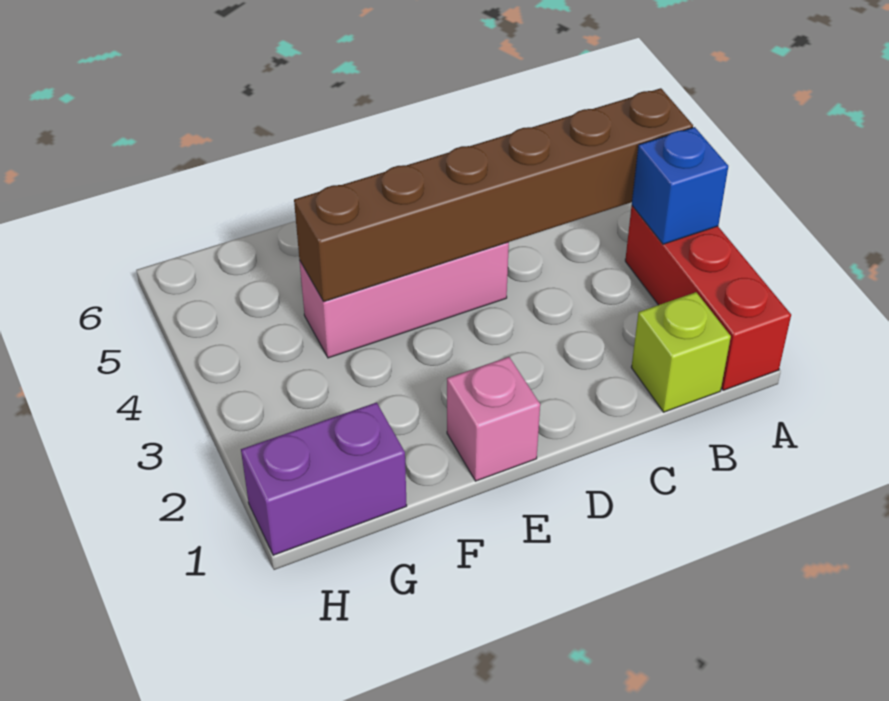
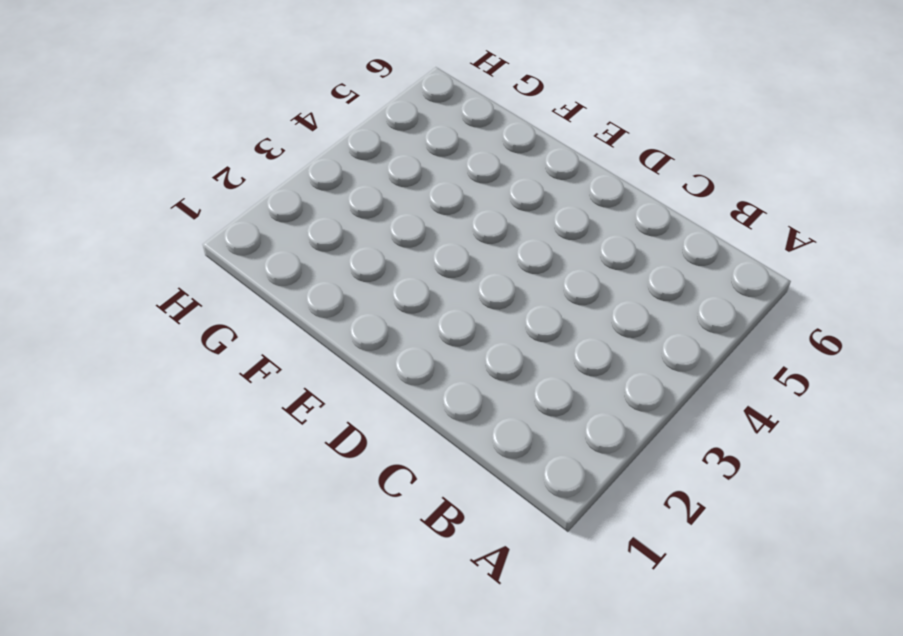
none -> red 1x3 brick [625,206,791,390]
none -> lime 1x1 brick [631,292,731,412]

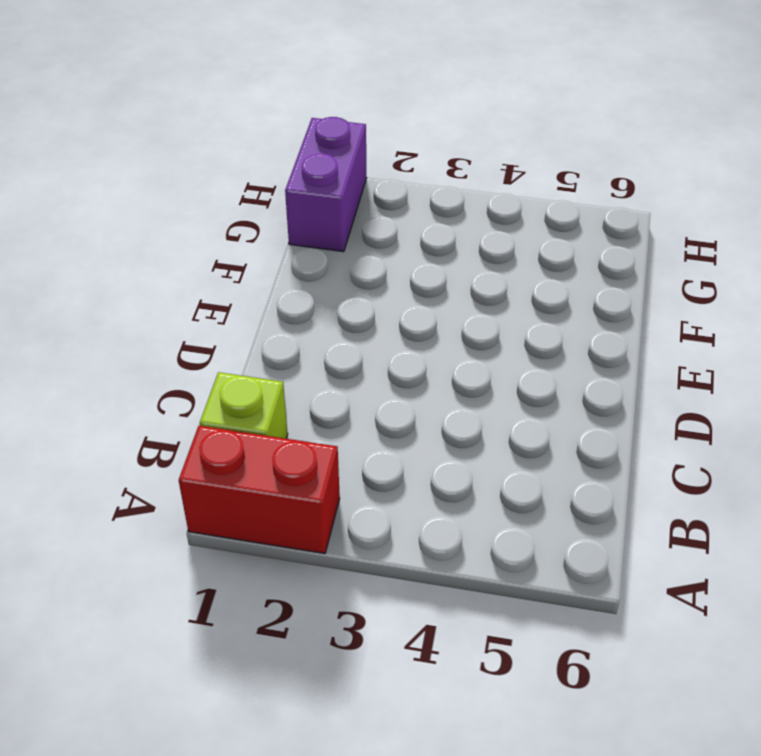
red 1x2 brick [179,426,340,554] -> red 1x3 brick [625,206,791,390]
none -> pink 1x3 brick [300,242,509,358]
none -> pink 1x1 brick [447,357,540,481]

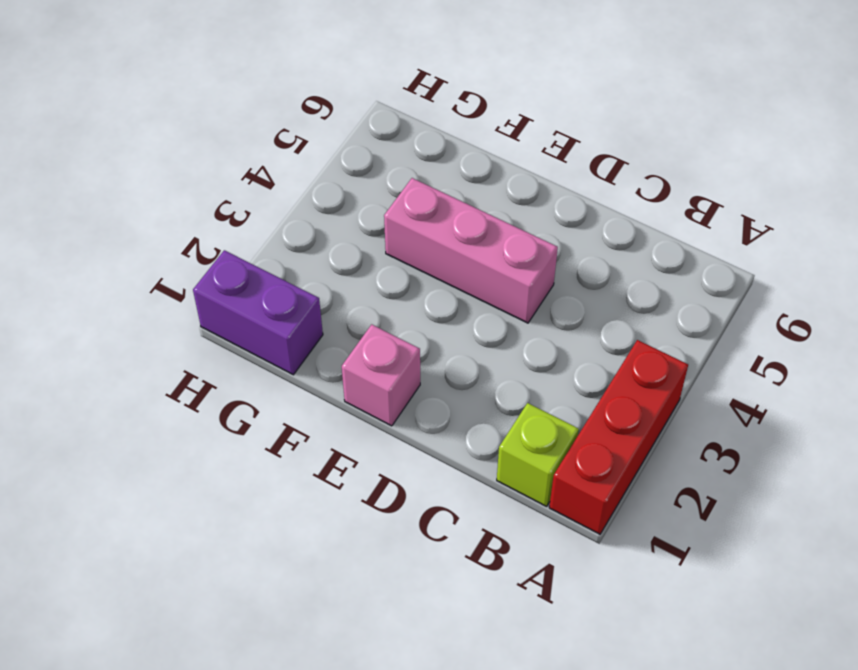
none -> blue 1x1 brick [632,127,728,244]
none -> brown 1x6 brick [294,88,693,302]

